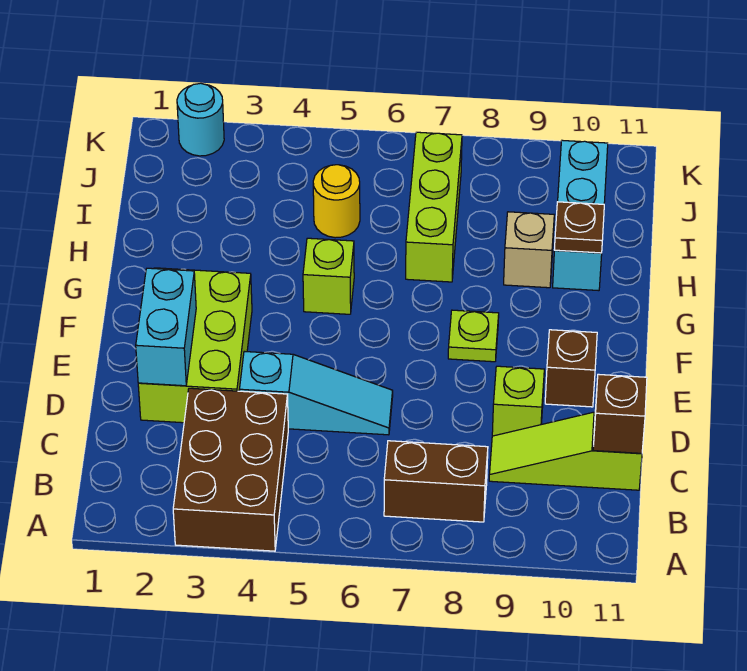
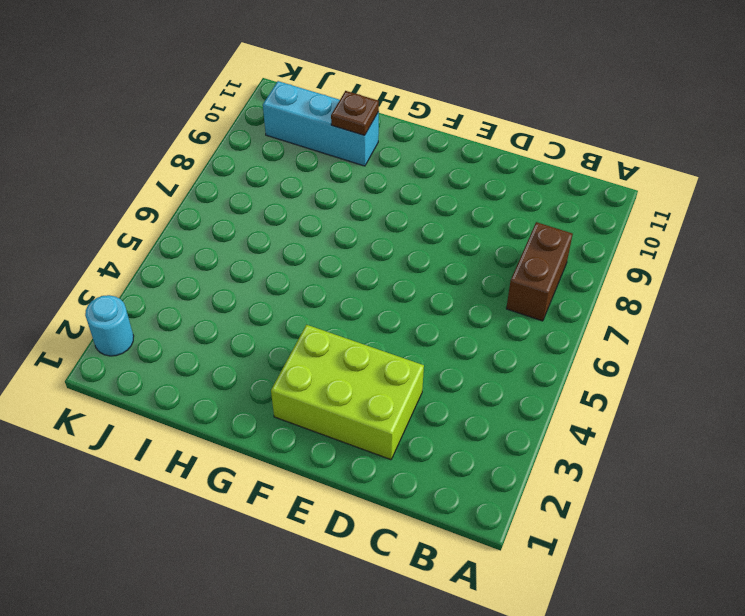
none -> brown 2x3 brick [173,388,288,551]
none -> lime 1x3 slope [489,412,642,490]
none -> cyan 1x3 slope [239,351,393,435]

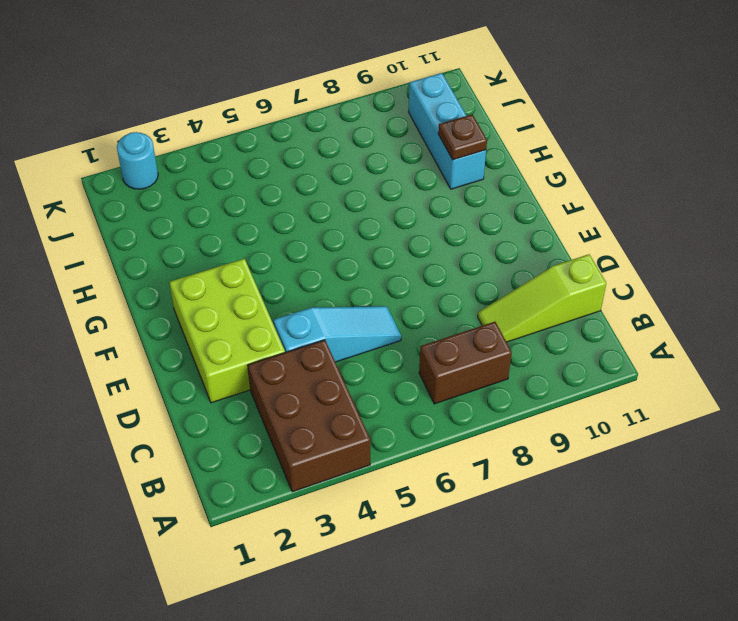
none -> lime 1x1 brick [492,366,544,436]
none -> brown 1x1 brick [545,330,597,407]
none -> lime 1x1 plate [448,310,499,362]

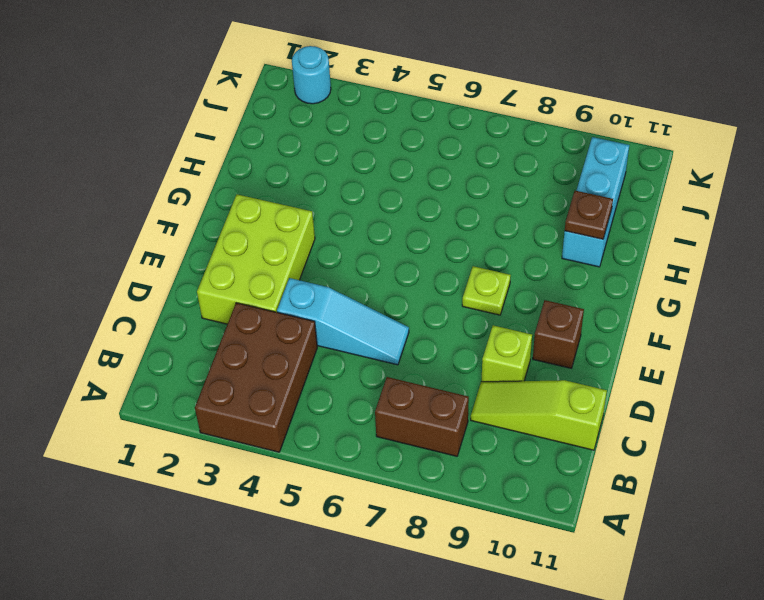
none -> lime 1x1 brick [303,238,354,314]
none -> lime 1x3 brick [406,132,462,282]
none -> tan 1x1 brick [504,212,554,288]

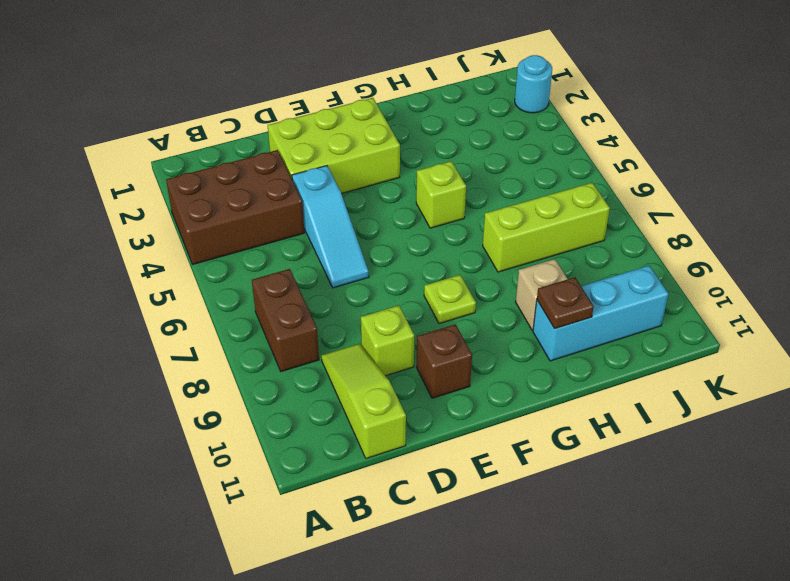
none -> yellow 1x1 round brick [313,165,360,238]
none -> brown 1x1 brick [593,374,647,453]
none -> cyan 1x2 brick [136,268,196,386]

